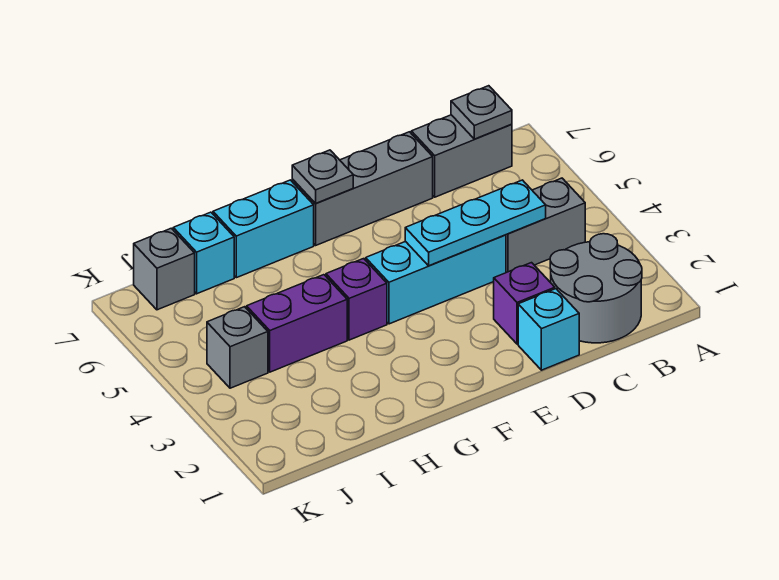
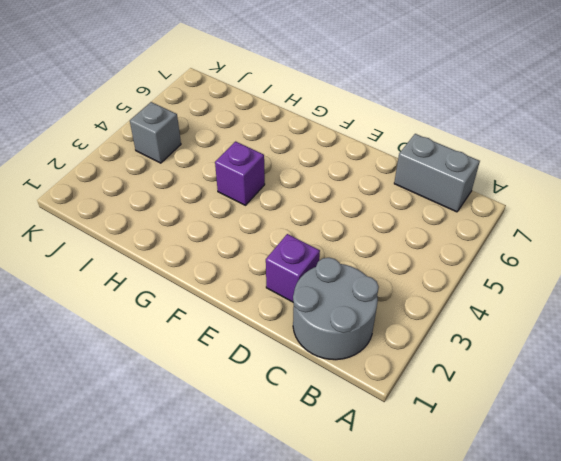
none -> grey 1x2 brick [506,178,585,273]
none -> cyan 1x1 brick [518,289,579,370]
none -> cyan 1x3 brick [366,235,506,324]

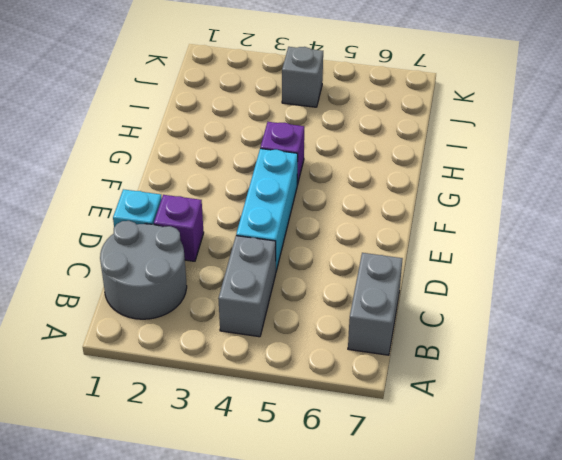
none -> grey 1x3 brick [292,132,433,245]
none -> cyan 1x2 brick [213,180,314,278]
none -> purple 1x2 brick [247,275,347,372]

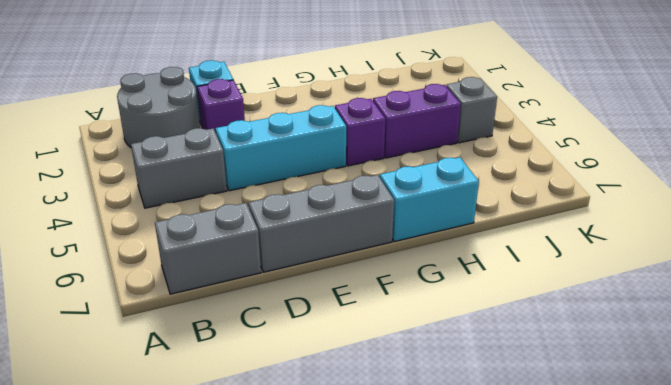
none -> cyan 1x1 brick [173,212,234,294]
none -> grey 1x1 brick [134,228,195,310]
none -> grey 1x1 plate [451,86,512,139]

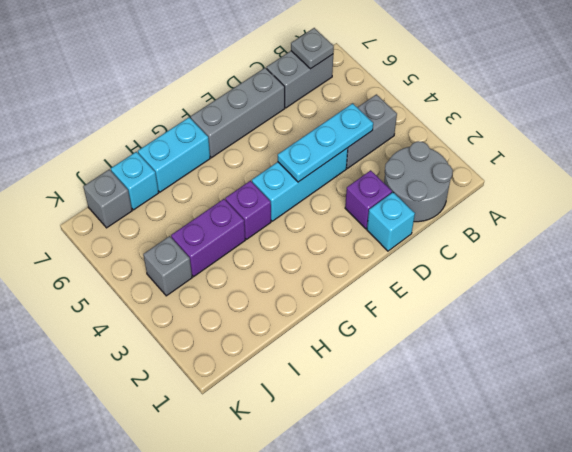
none -> grey 1x1 plate [292,150,353,204]

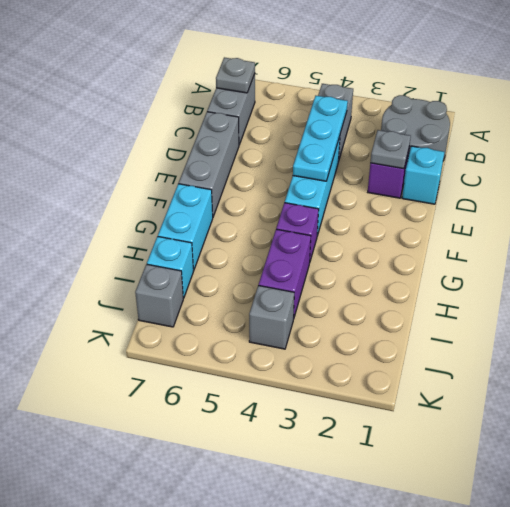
grey 1x1 plate [370,130,411,169] -> grey 1x1 plate moved to [292,150,353,204]

